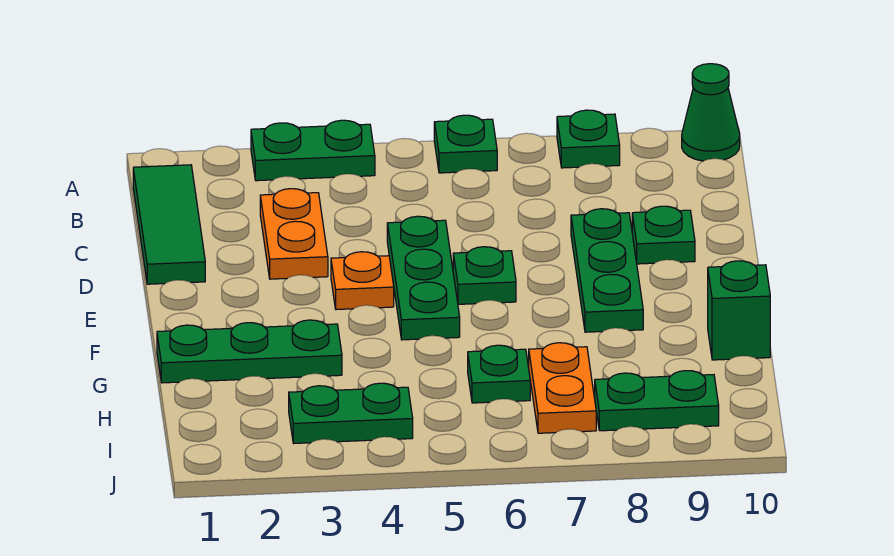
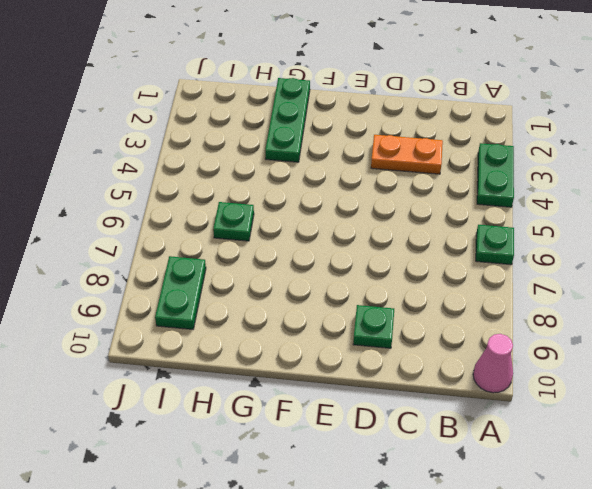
pink 1x1 cone [473,334,513,393] -> green 1x1 cone [682,64,740,161]
none -> green 1x1 plate [557,110,620,168]
none -> green 1x3 tile [133,165,205,284]
none -> green 1x3 plate [387,216,460,340]

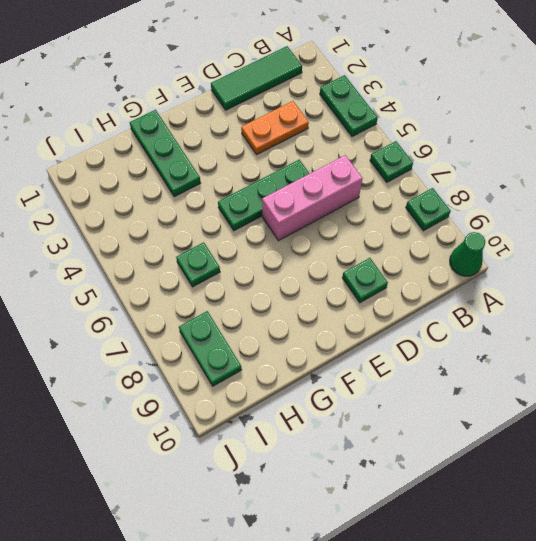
pink 1x3 brick [262,155,363,241] -> green 1x1 plate [453,247,516,304]
none -> green 1x3 plate [571,209,643,332]
none -> orange 1x1 plate [331,252,394,310]
none -> green 1x1 brick [708,261,770,360]

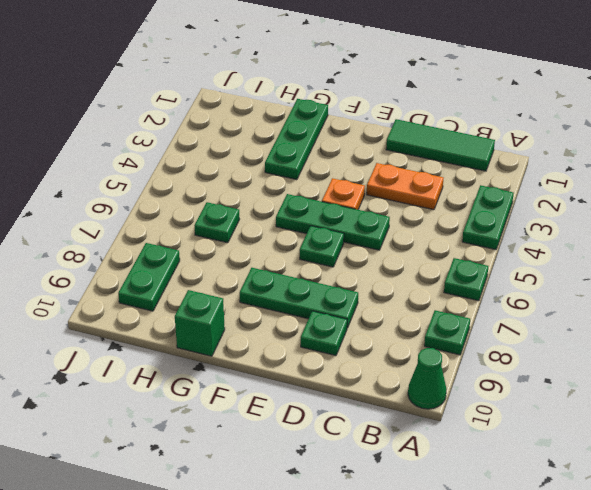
none -> orange 1x2 plate [529,343,596,433]
none -> green 1x2 plate [289,383,413,443]

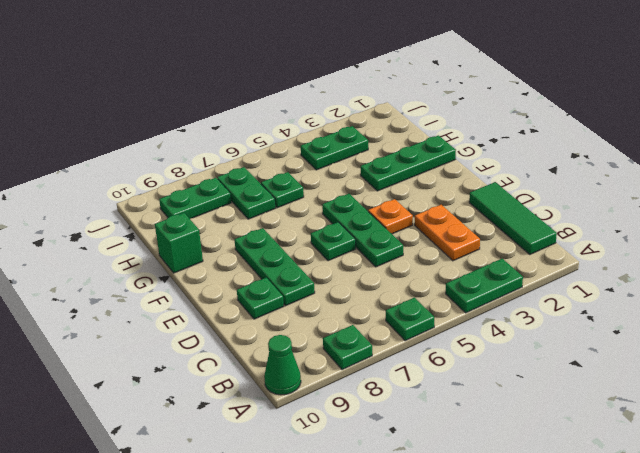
green 1x2 plate [217,167,276,219] -> orange 1x2 plate [529,343,596,433]

